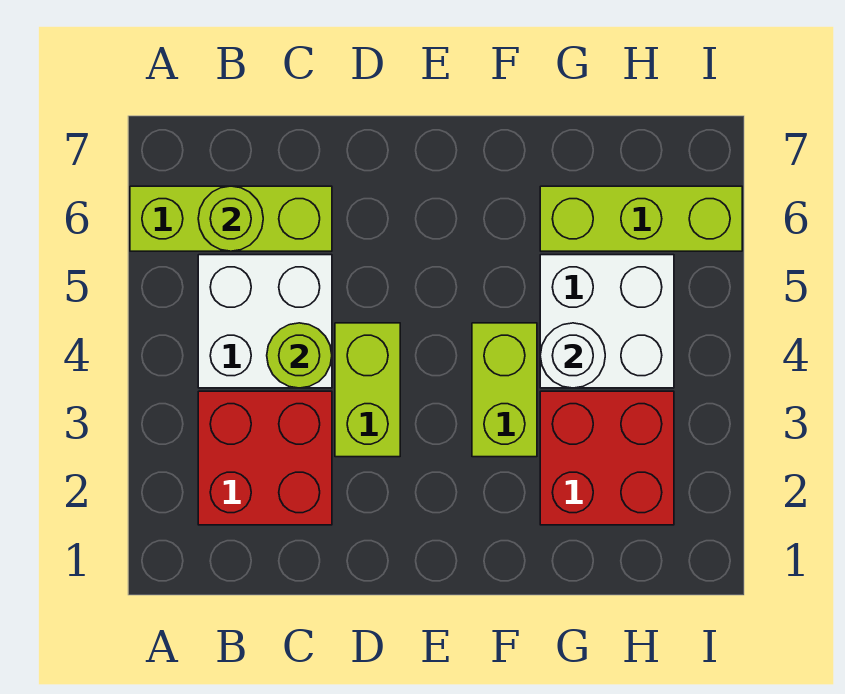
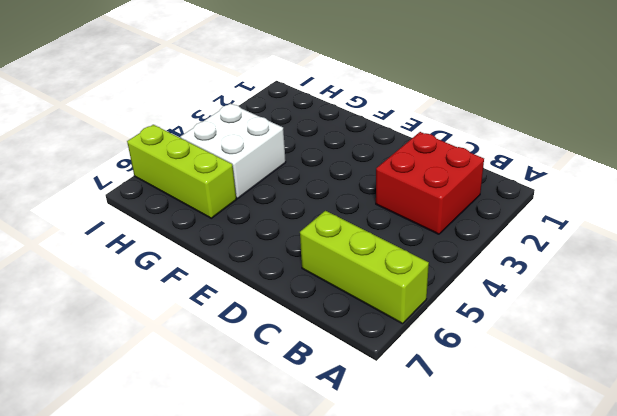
none -> white 2x2 brick [198,255,332,388]
none -> lime 1x2 brick [335,323,400,457]

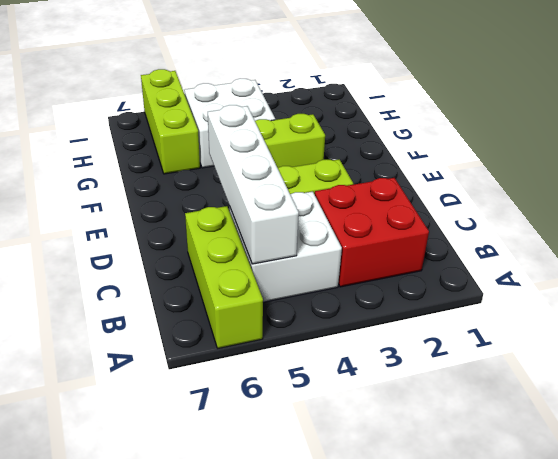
white 1x4 brick [208,105,299,264] -> none
none -> red 2x2 brick [540,391,674,525]
none -> lime 1x1 round brick [198,186,263,251]

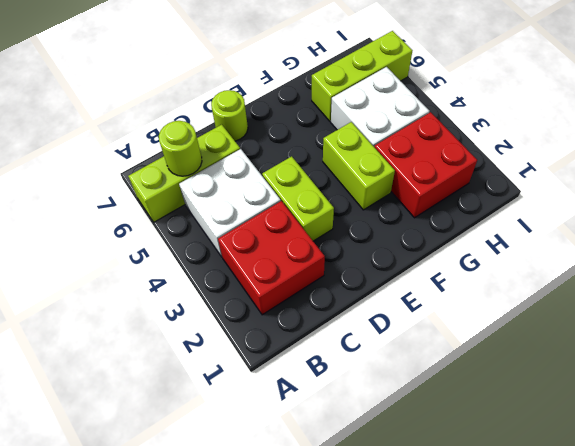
lime 1x1 round brick [211,90,248,141] -> lime 1x1 round brick moved to [267,323,332,388]
none -> white 1x1 round brick [540,323,605,388]

